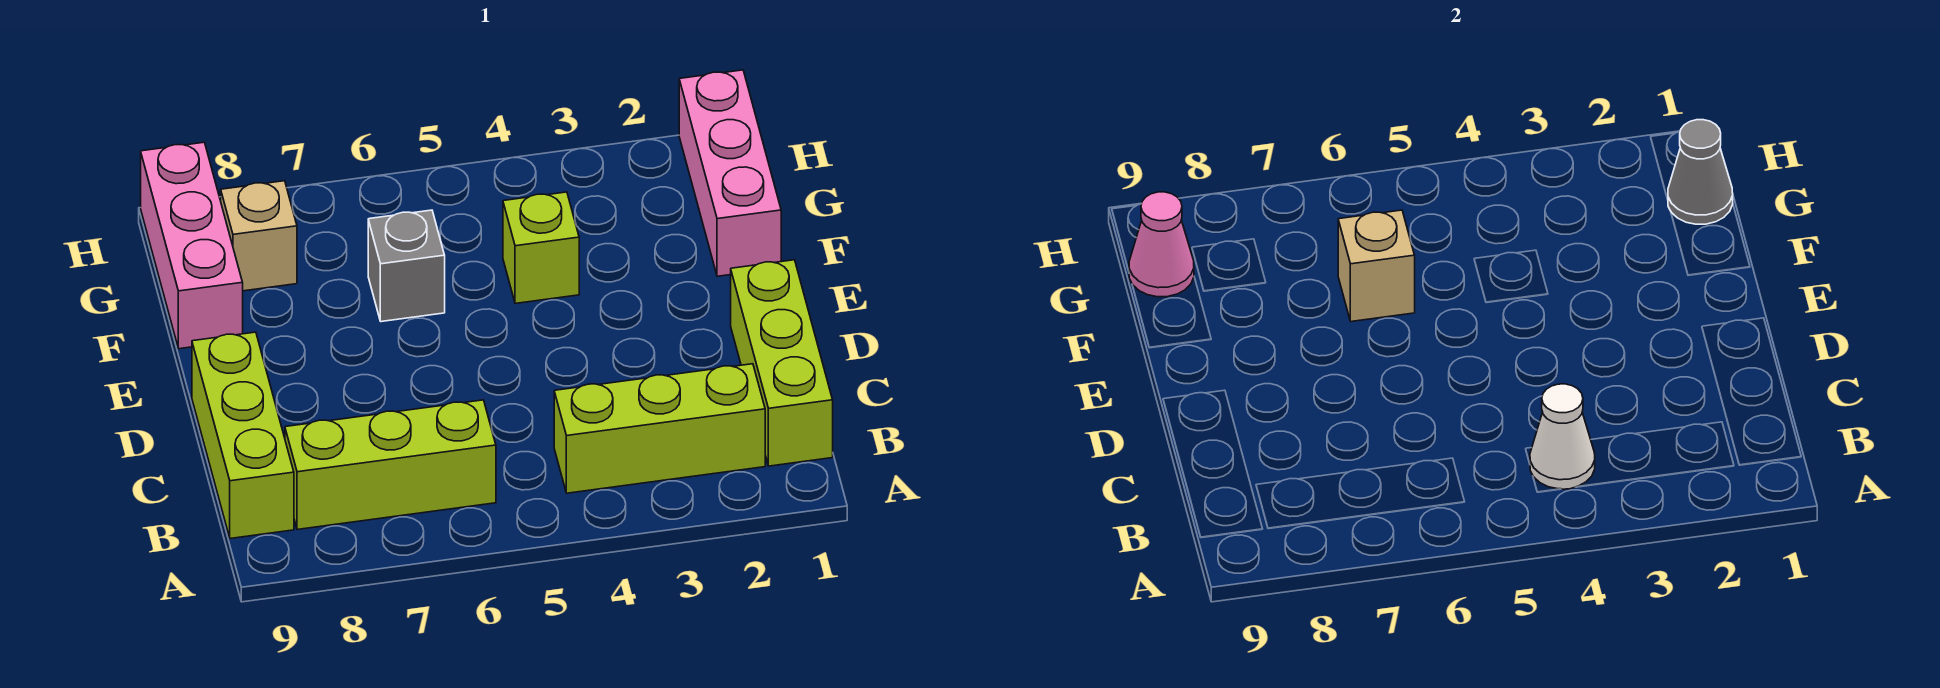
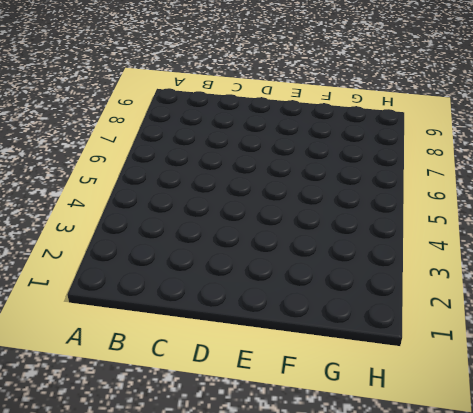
none -> lime 1x3 brick [731,260,833,466]
none -> lime 1x3 brick [554,364,765,493]
none -> lime 1x3 brick [285,400,496,530]

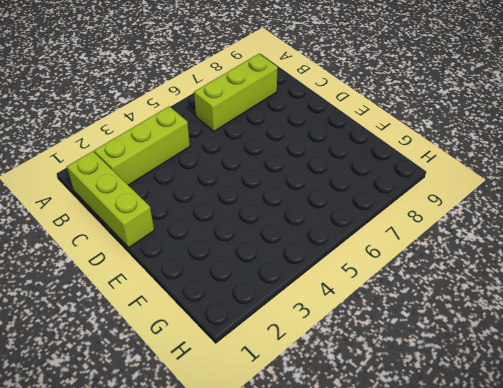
none -> lime 1x3 brick [192,332,294,539]
none -> pink 1x3 brick [679,70,781,276]
none -> lime 1x1 brick [503,192,579,304]

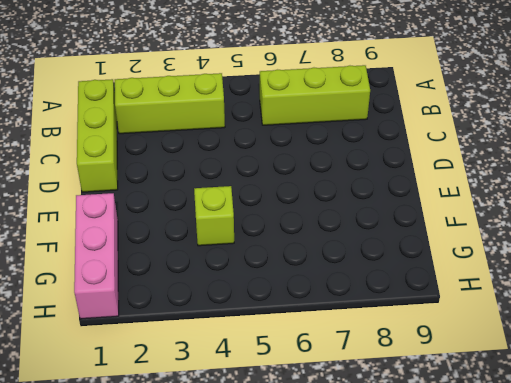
none -> lime 1x3 brick [192,332,294,539]
none -> grey 1x1 brick [368,210,445,322]
none -> pink 1x3 brick [141,142,243,349]

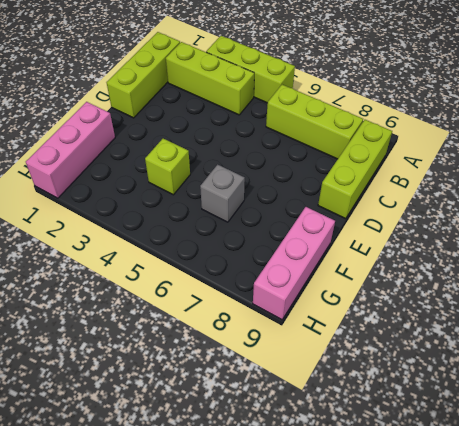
lime 1x3 brick [206,36,295,103] -> none
none -> tan 1x1 brick [221,181,297,291]
none -> white 1x1 cone [1530,384,1595,489]
none -> tan 1x1 brick [1338,210,1415,322]

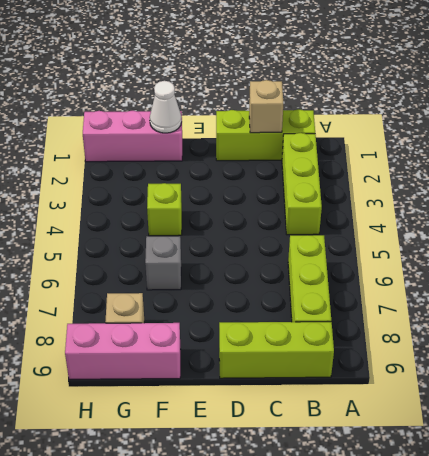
tan 1x1 brick [249,80,283,133] -> tan 1x1 brick moved to [1338,210,1415,322]
white 1x1 cone [150,81,182,133] -> white 1x1 cone moved to [1530,384,1595,489]
none -> grey 1x1 cone [1668,120,1733,224]
none -> pink 1x1 cone [1129,192,1194,297]

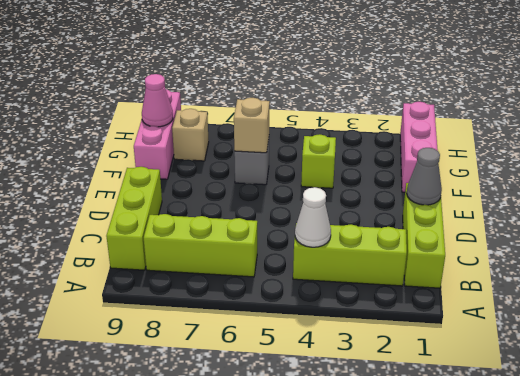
grey 1x1 cone [407,148,442,205] -> grey 1x1 cone moved to [1668,120,1733,224]

